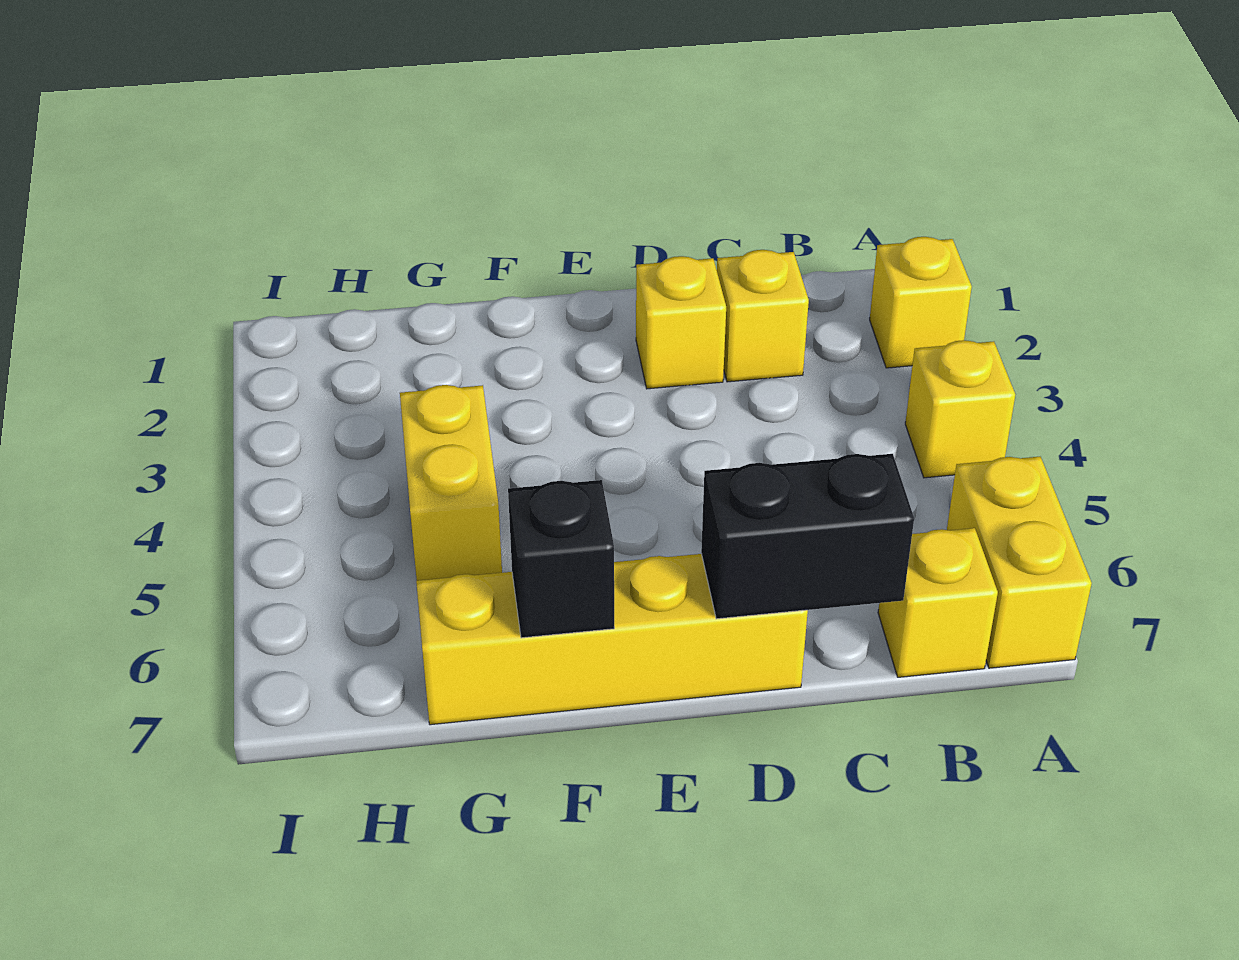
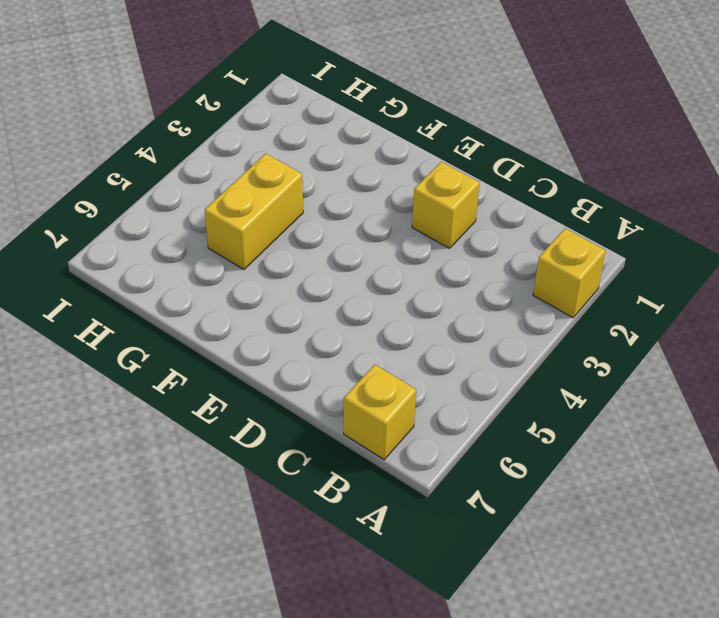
none -> yellow 1x1 brick [905,340,1015,478]
none -> yellow 1x2 brick [947,457,1092,668]

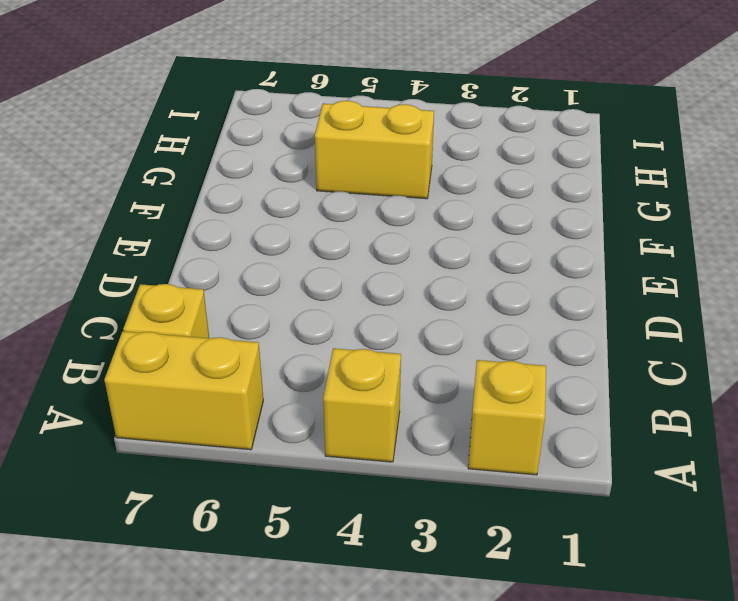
none -> yellow 1x1 brick [717,250,809,382]
none -> yellow 1x1 brick [636,256,726,389]

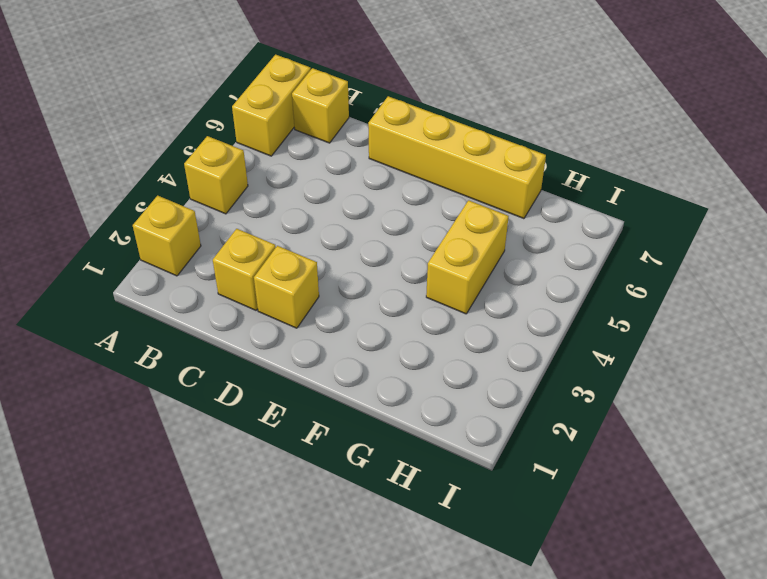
none -> black 1x2 brick [701,454,914,619]
none -> black 1x1 brick [508,480,614,638]

